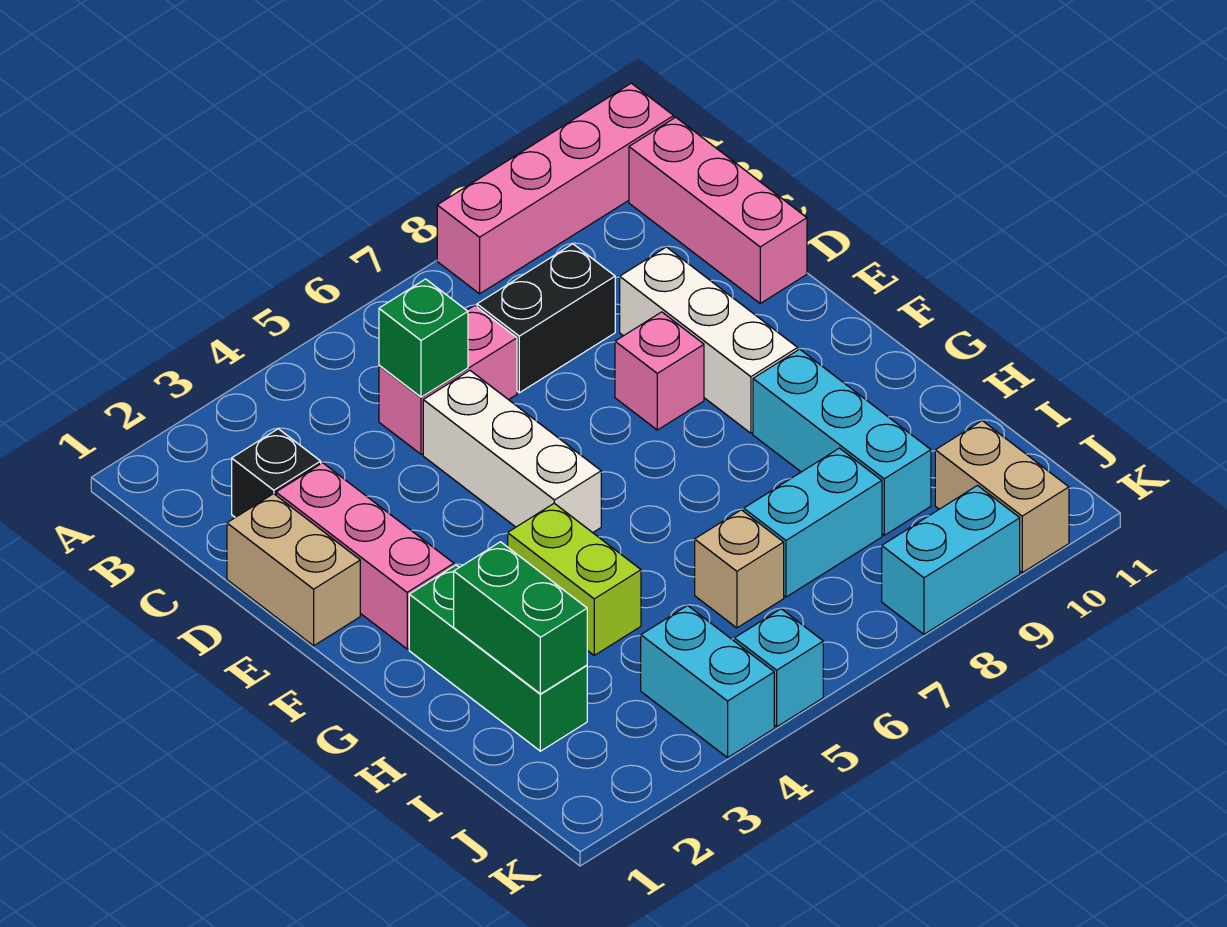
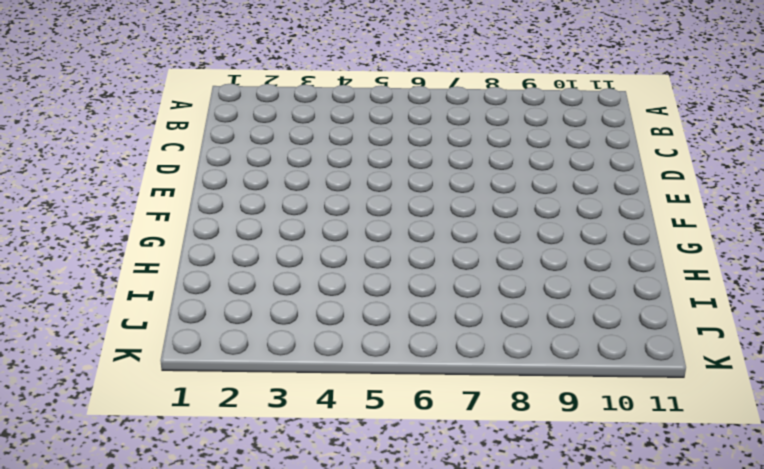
none -> pink 1x4 brick [437,83,674,294]
none -> pink 1x3 brick [629,117,807,303]
none -> black 1x1 brick [232,429,321,517]

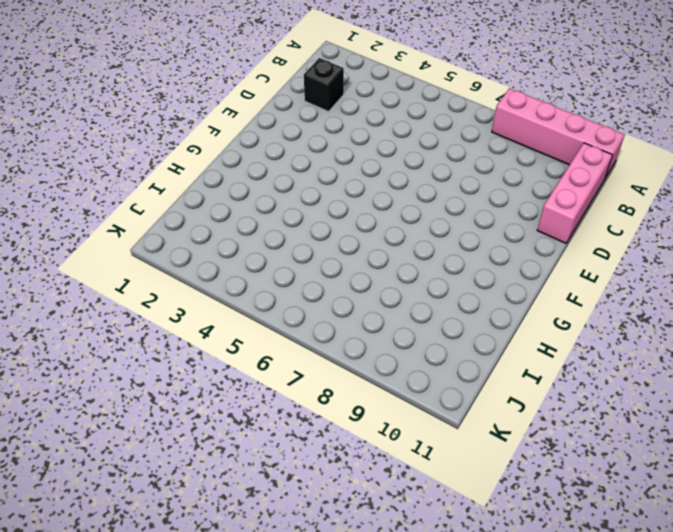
none -> pink 1x2 brick [379,305,517,454]
none -> black 1x2 brick [477,244,615,393]
none -> tan 1x2 brick [227,494,360,646]

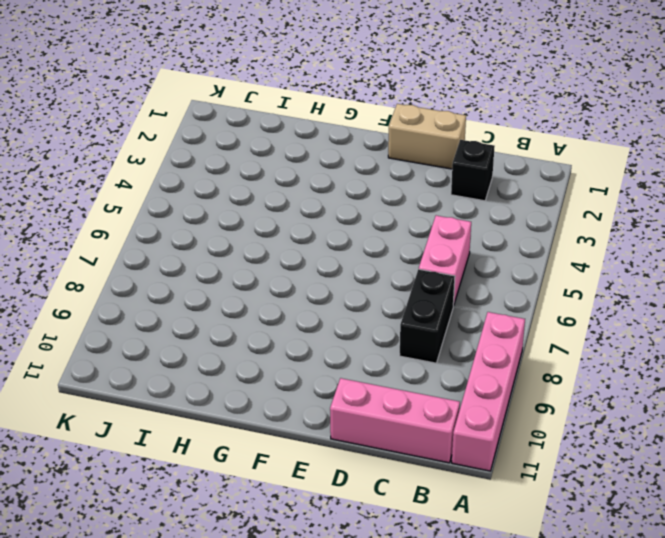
none -> pink 1x3 brick [276,463,454,649]
none -> white 1x3 brick [423,371,601,533]
none -> white 1x3 brick [620,247,798,433]

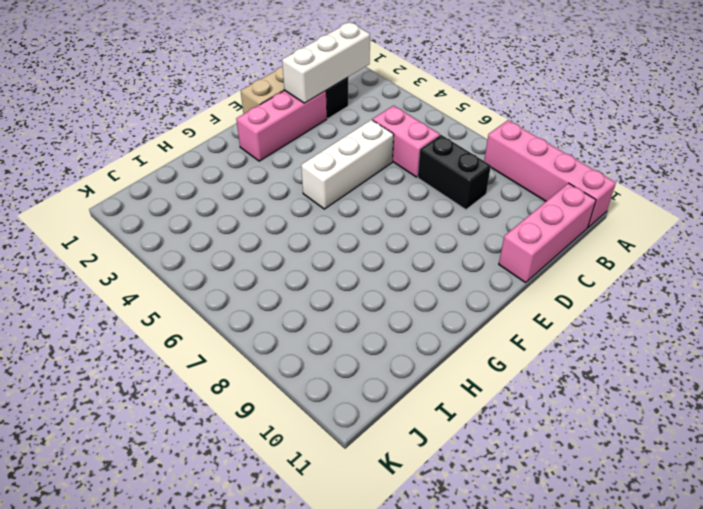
white 1x3 brick [282,22,370,103] -> white 1x3 brick moved to [620,247,798,433]
none -> pink 1x1 brick [615,312,704,430]
none -> green 1x3 brick [409,565,587,751]
none -> lime 1x2 brick [508,503,641,655]

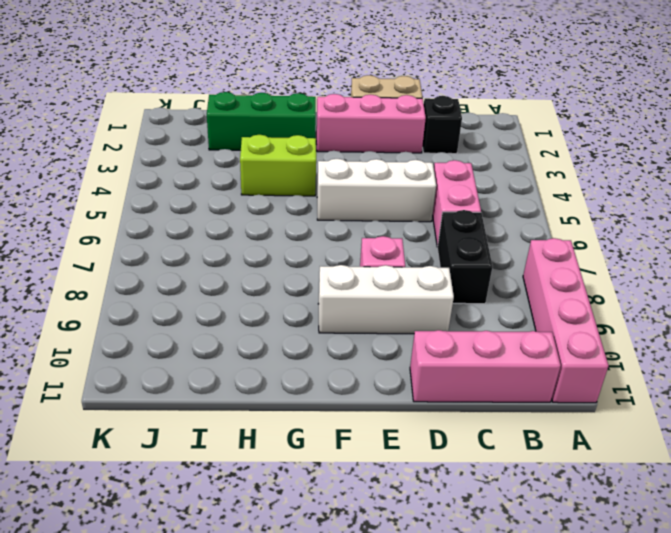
none -> cyan 1x3 brick [753,349,931,535]
none -> tan 1x1 brick [695,510,784,628]
none -> cyan 1x2 brick [744,448,882,597]

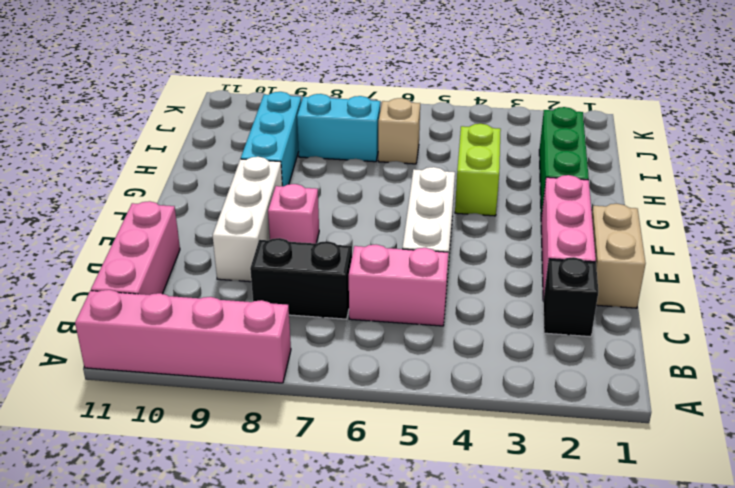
none -> cyan 1x2 brick [641,606,774,758]
none -> tan 1x2 brick [935,421,1069,573]
none -> cyan 1x1 brick [734,609,823,727]

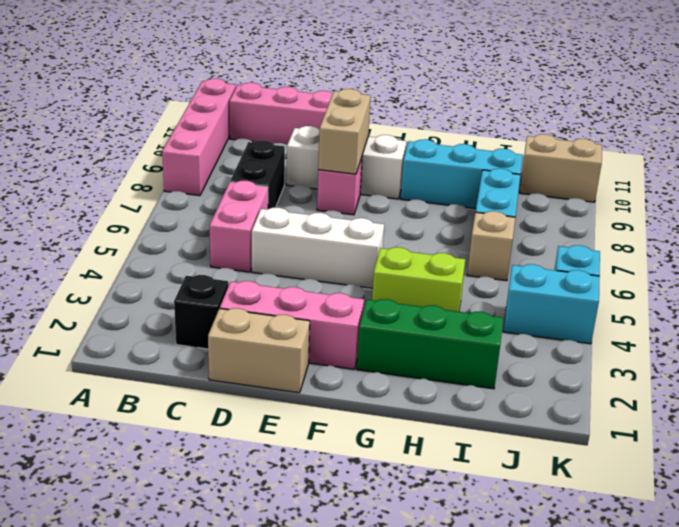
tan 1x2 brick [318,89,371,174] -> none
none -> cyan 1x2 brick [882,486,1020,634]
none -> green 1x1 brick [379,279,468,397]
none -> green 1x2 brick [454,542,587,694]

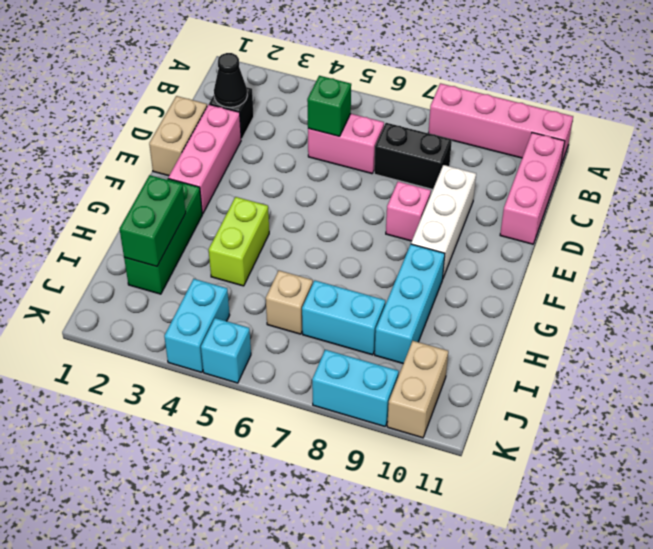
black 1x1 cone [214,53,247,107] -> none
none -> white 1x3 brick [423,371,601,533]

